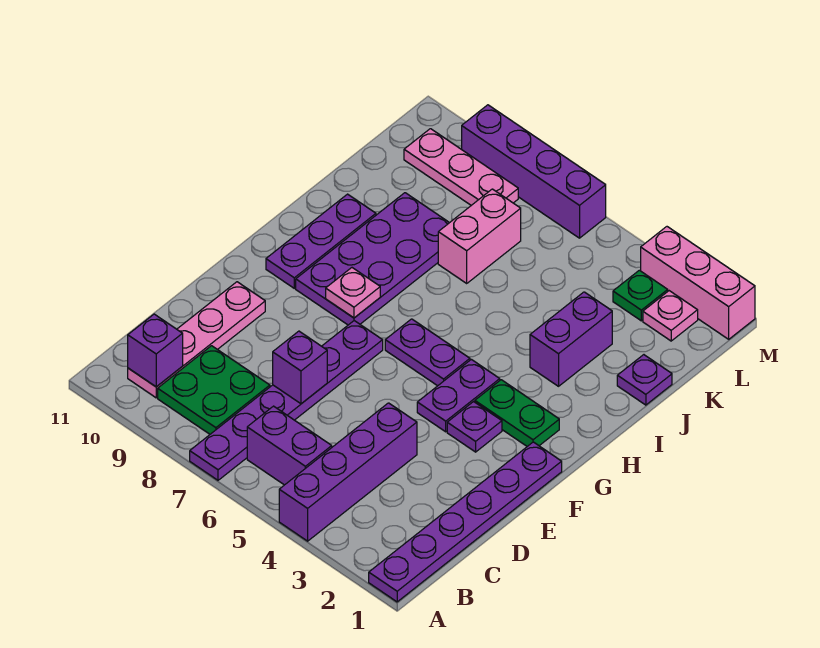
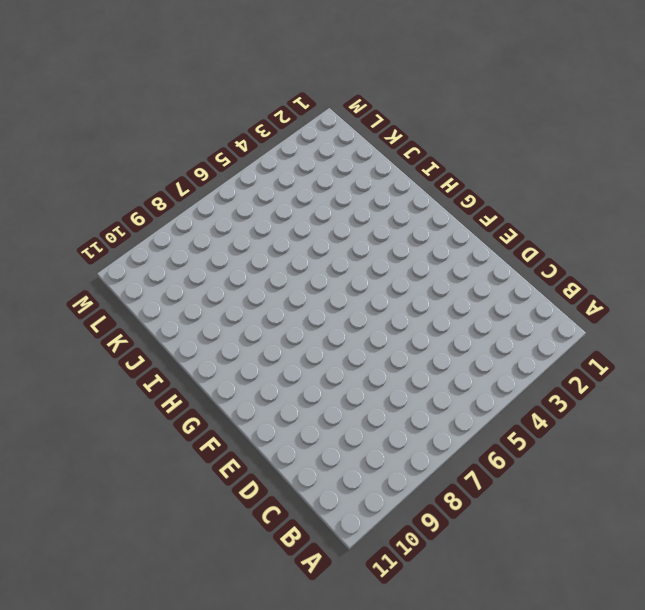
none -> purple 1x6 plate [369,442,562,602]
none -> purple 1x4 brick [279,403,417,541]
none -> purple 1x6 plate [190,321,383,480]

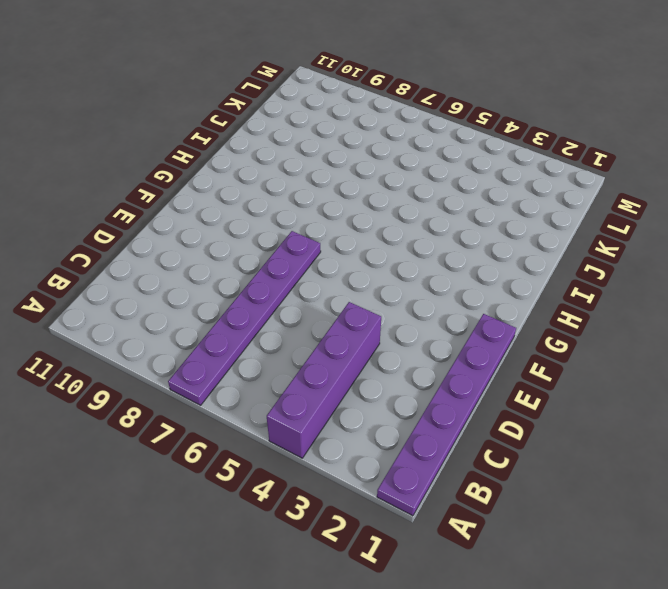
none -> purple 1x2 brick [247,406,332,485]
none -> green 2x2 plate [158,346,270,434]
none -> pink 1x4 plate [128,282,265,398]

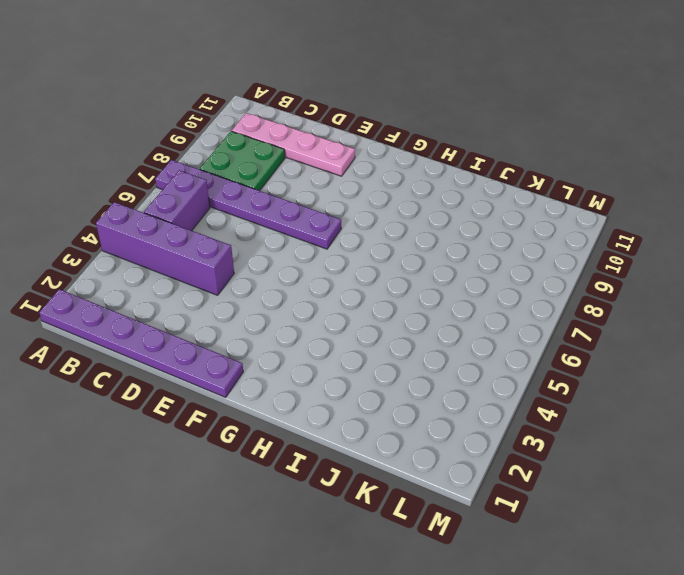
none -> purple 1x1 plate [447,402,502,452]
none -> purple 1x2 plate [417,359,500,432]
none -> green 1x2 plate [475,380,559,446]

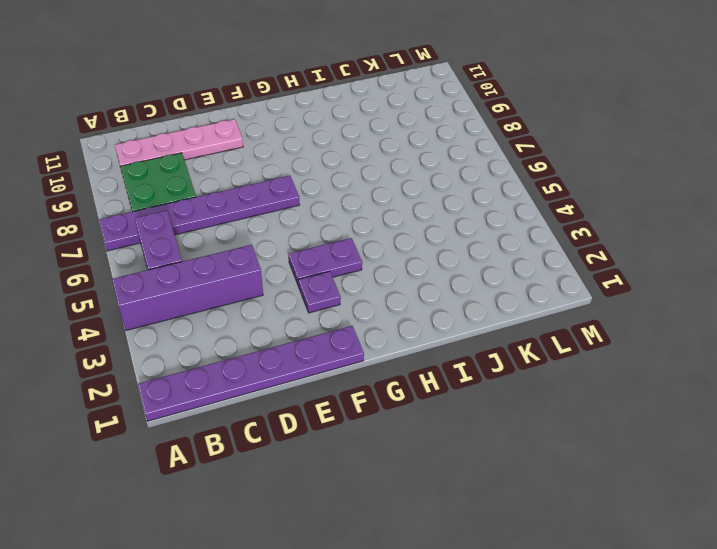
none -> green 1x2 plate [475,380,559,446]
none -> purple 1x2 plate [385,319,470,386]
none -> purple 2x4 plate [296,193,449,325]

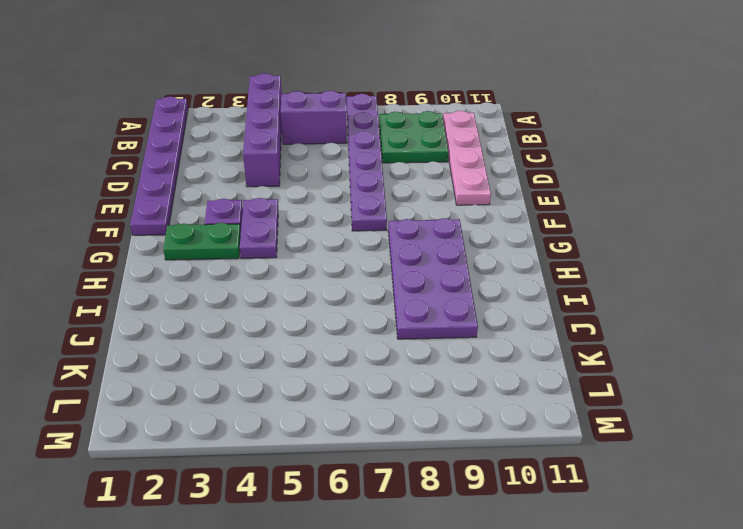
none -> purple 1x2 plate [385,319,470,386]
none -> purple 1x3 plate [266,194,376,288]
none -> purple 1x2 brick [530,292,612,386]

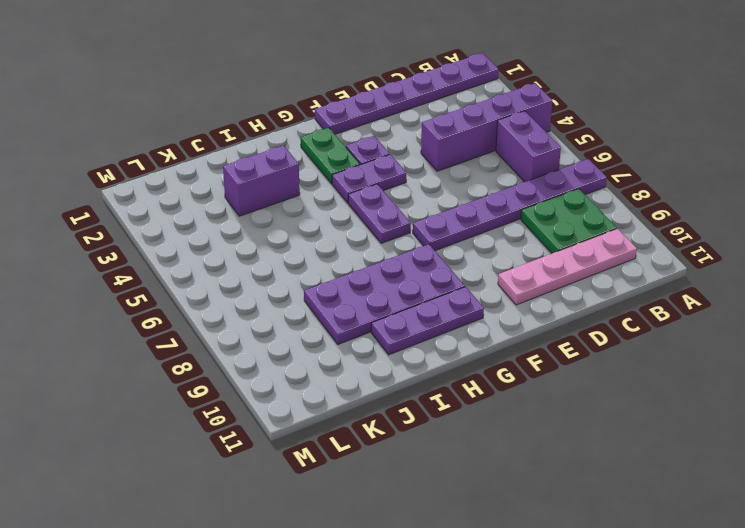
none -> purple 1x1 plate [617,355,672,405]
none -> pink 1x2 brick [438,189,521,283]
none -> pink 1x1 plate [643,291,698,341]

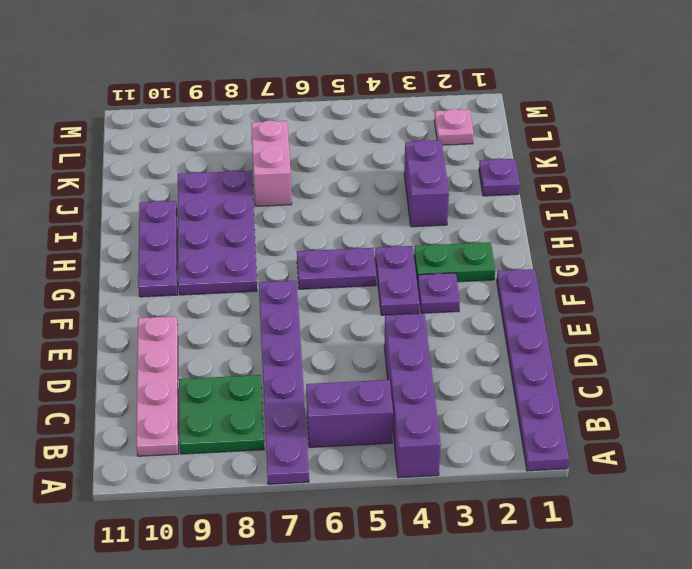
none -> green 1x1 plate [613,270,668,321]
none -> pink 1x3 plate [404,129,518,205]
none -> pink 1x3 brick [641,227,755,339]

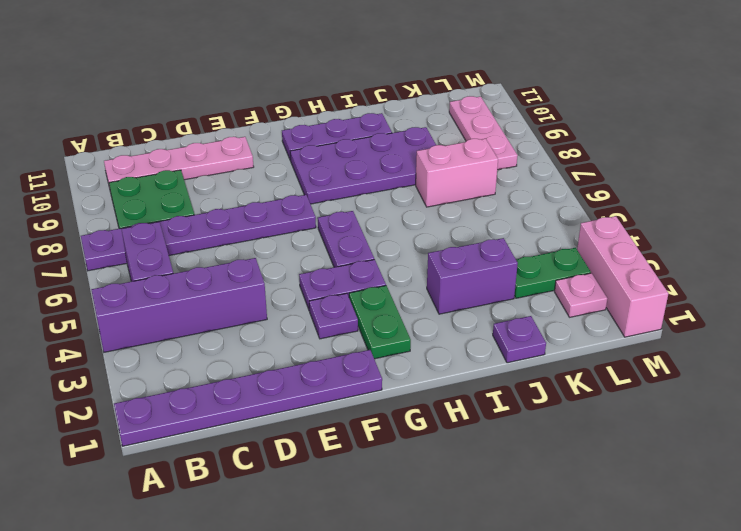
green 1x2 plate [514,248,591,298] -> green 1x1 plate [613,270,668,321]
none -> purple 1x4 brick [462,105,606,238]
none -> purple 1x1 brick [128,314,183,387]
none -> purple 1x1 brick [273,331,327,404]

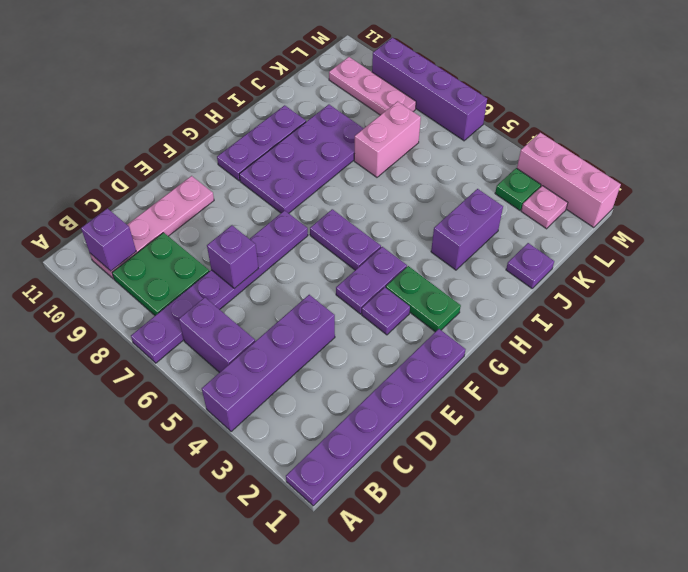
none -> pink 1x1 plate [326,268,380,318]

